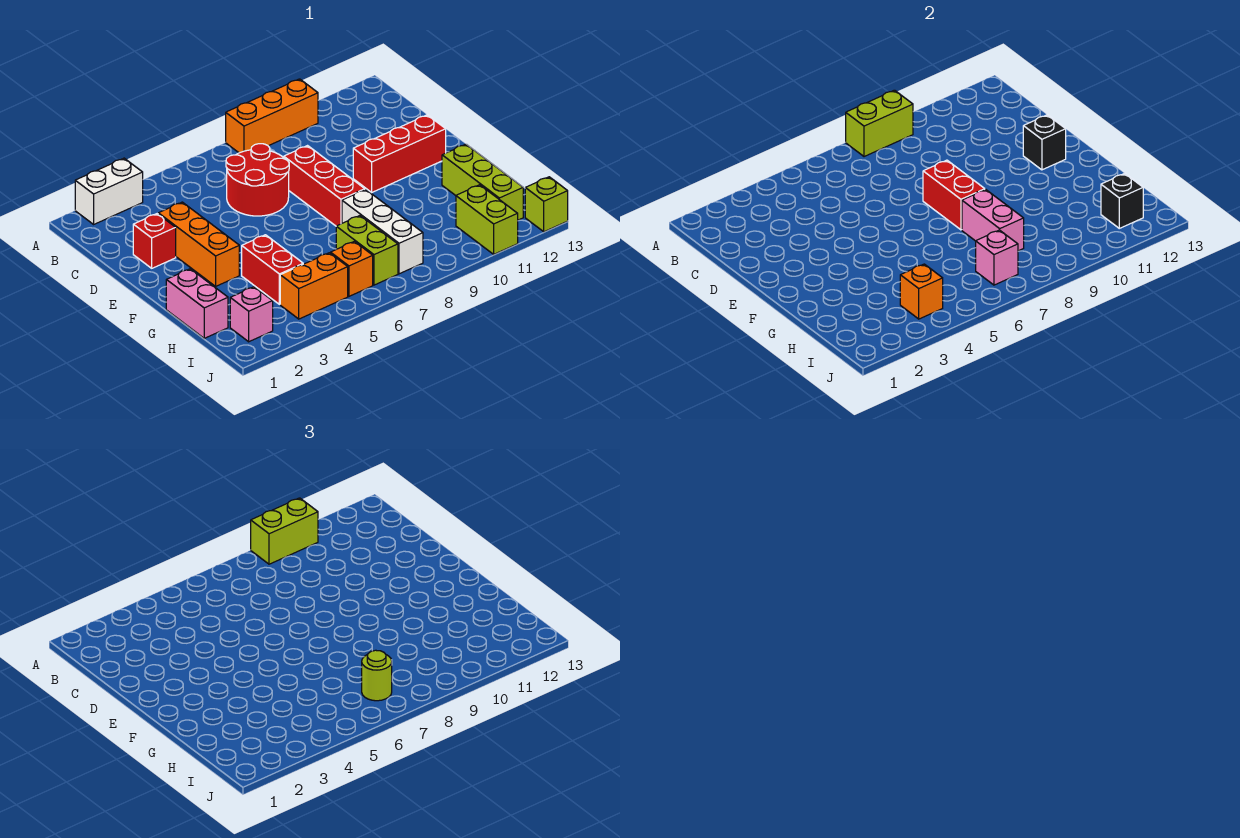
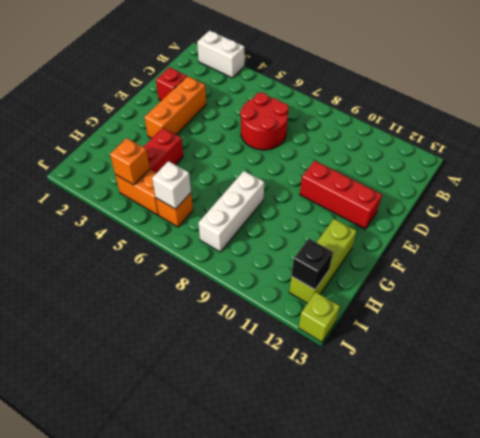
white 1x1 brick [152,161,191,209] -> none
none -> orange 1x3 brick [226,79,318,153]
none -> red 1x3 brick [284,146,365,226]
none -> pink 1x2 brick [166,269,228,338]

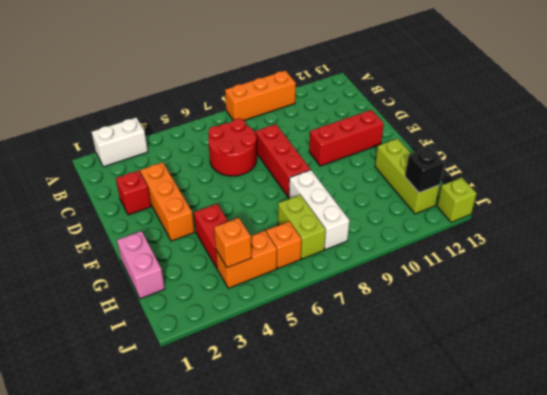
none -> pink 1x1 brick [230,287,273,342]
none -> lime 1x2 brick [456,185,518,254]
none -> lime 1x2 brick [846,90,913,157]

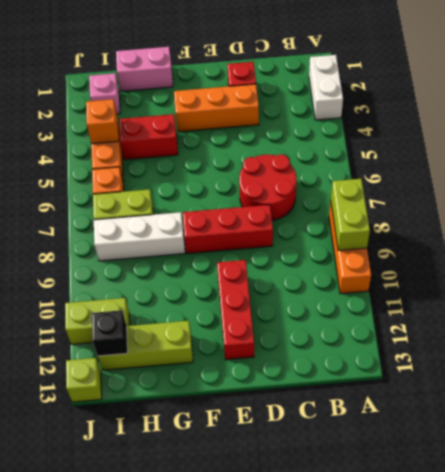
none -> red 1x2 brick [923,160,985,230]
none -> black 1x1 brick [1023,115,1066,170]
none -> pink 1x2 brick [962,190,1024,251]

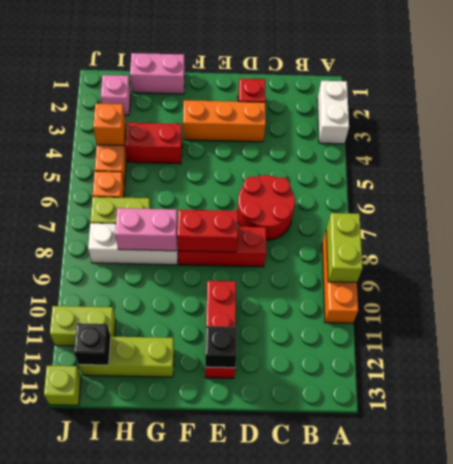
none -> pink 1x1 brick [976,230,1018,285]
none -> lime 1x2 brick [251,498,318,564]
none -> lime 1x1 round brick [362,650,392,701]

